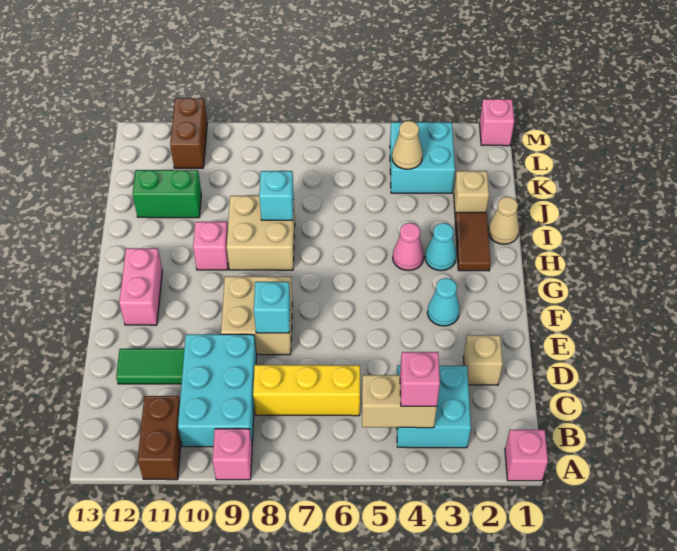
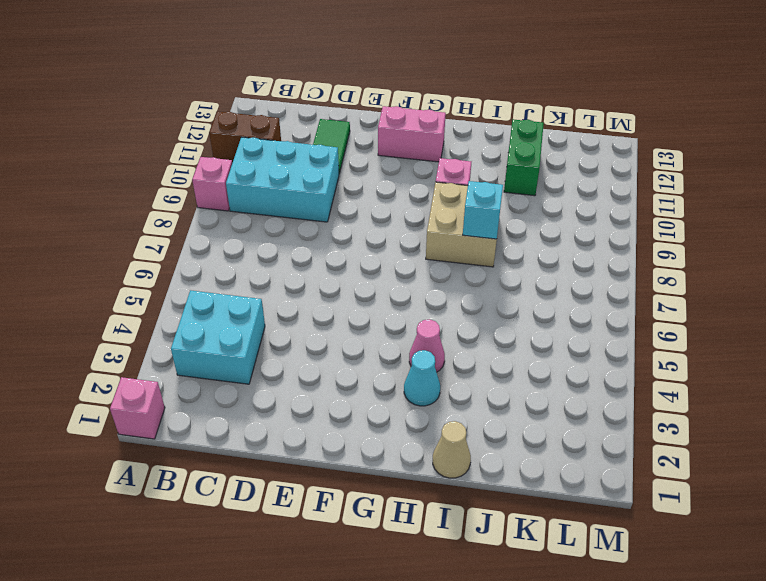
none -> yellow 1x3 brick [253,365,360,416]
none -> tan 1x1 brick [463,335,503,385]
none -> tan 2x2 brick [221,276,292,355]

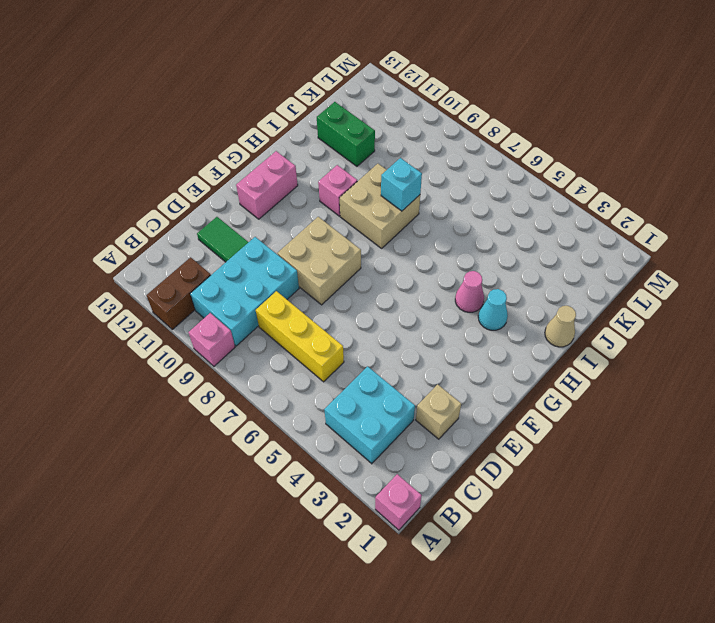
none -> cyan 1x1 cone [427,278,460,326]
none -> brown 1x2 tile [455,212,491,271]
none -> tan 1x1 brick [454,171,489,217]

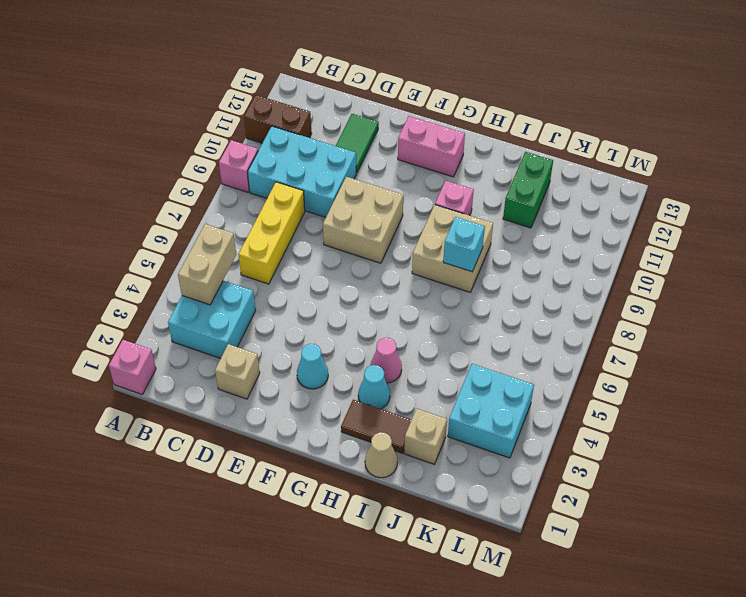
none -> brown 1x2 brick [170,98,207,168]
none -> pink 1x1 brick [479,99,514,146]
none -> cyan 1x1 brick [254,282,290,333]

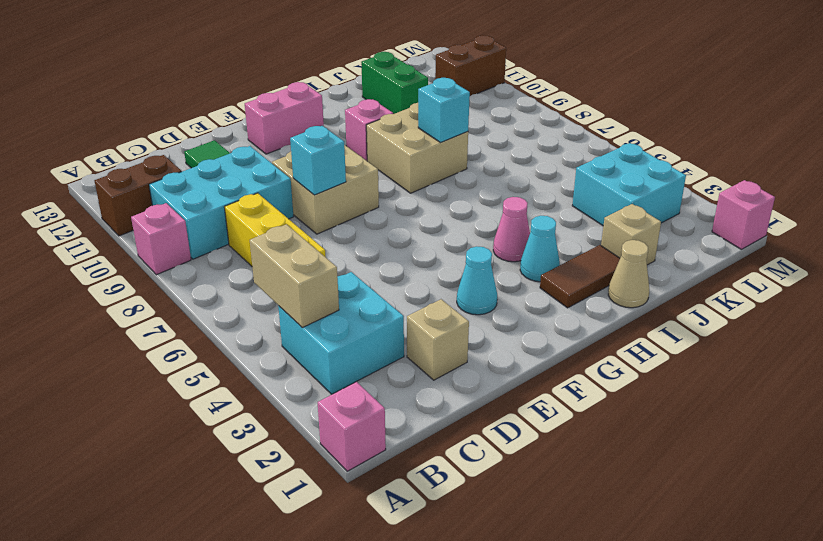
none -> tan 1x1 cone [392,121,423,169]
none -> pink 1x1 brick [400,352,440,406]

